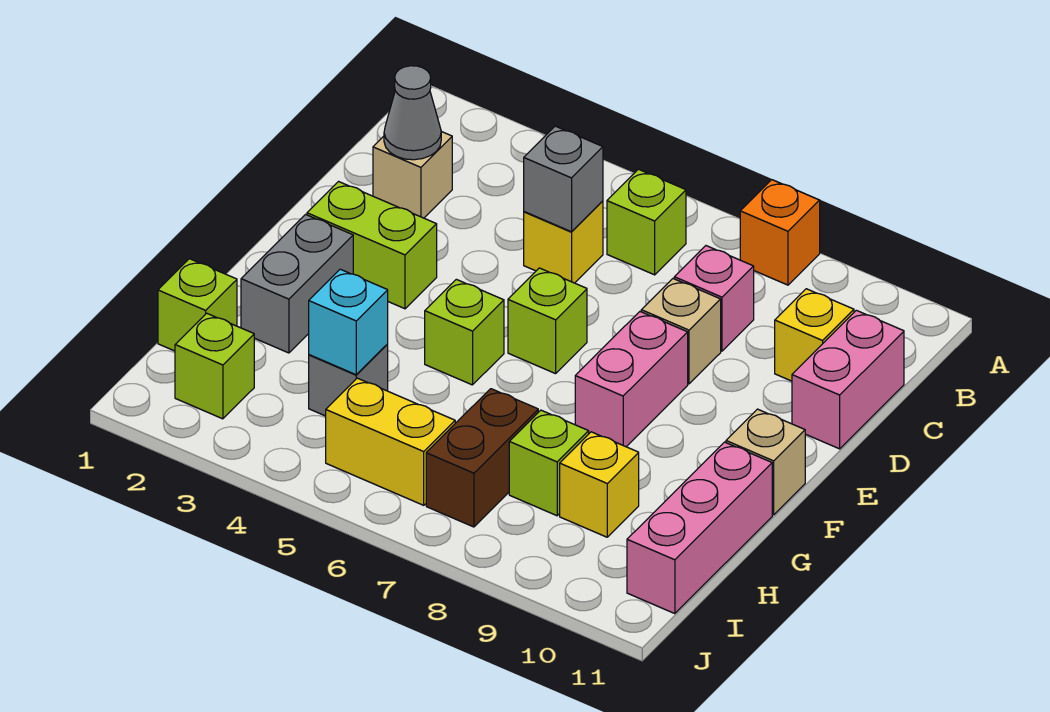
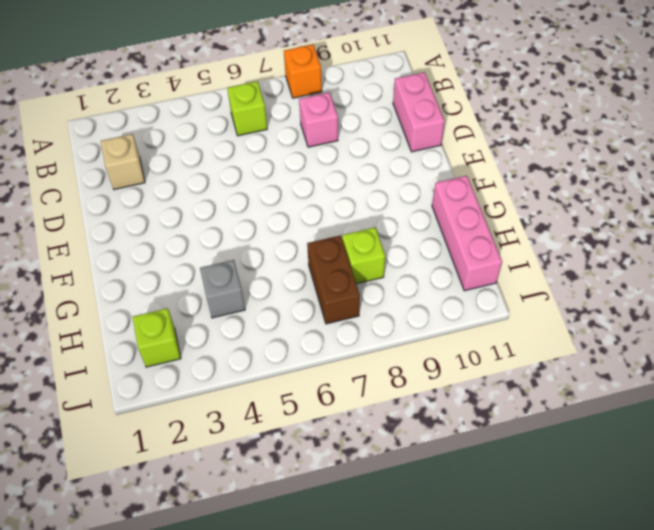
none -> yellow 1x1 brick [524,201,603,283]
none -> yellow 1x1 brick [775,289,854,381]
none -> tan 1x1 brick [641,279,721,384]

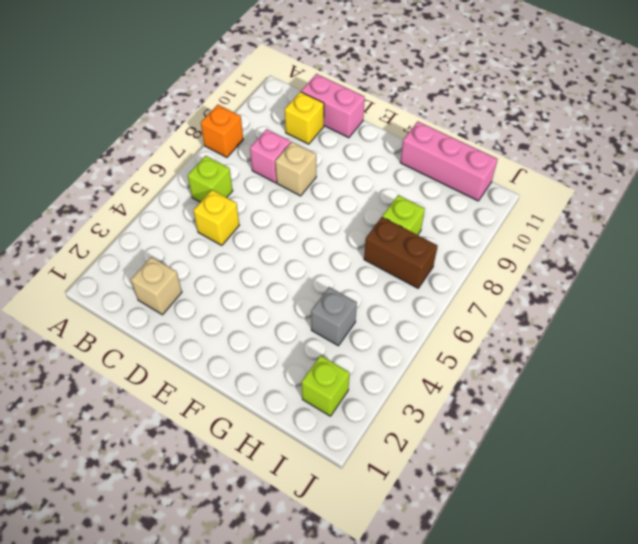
none -> lime 1x2 brick [307,182,437,309]
none -> lime 1x1 brick [508,268,587,374]
none -> pink 1x2 brick [575,312,688,447]

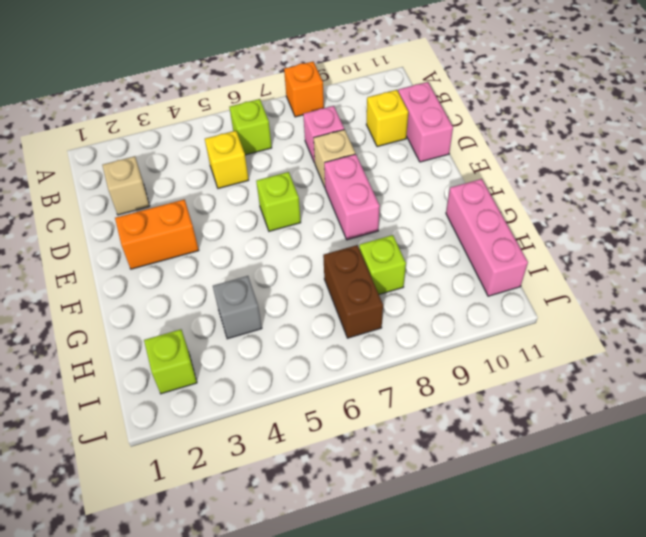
orange 1x2 brick [115,199,199,269] -> lime 1x2 brick [307,182,437,309]
none -> grey 1x2 brick [241,215,353,353]
none -> lime 1x1 brick [425,279,504,385]
none -> tan 1x1 brick [726,409,805,515]

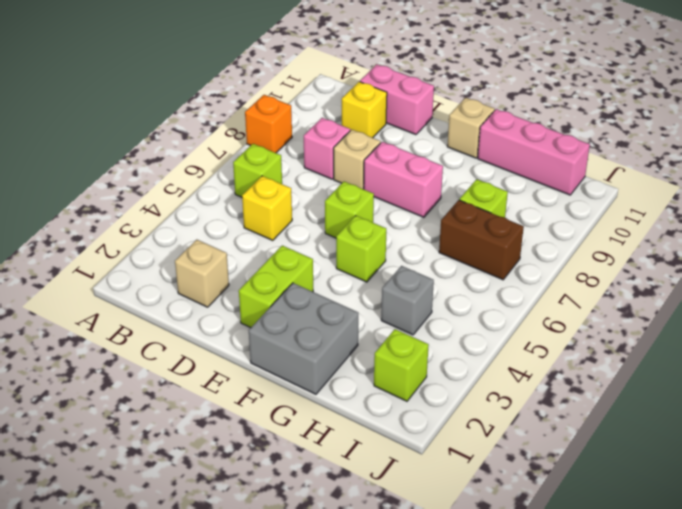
grey 2x2 brick [249,283,358,394] -> grey 1x2 brick [241,215,353,353]
none -> lime 1x1 brick [158,259,237,351]
none -> yellow 1x1 brick [560,432,639,537]
none -> yellow 1x2 brick [326,378,455,505]

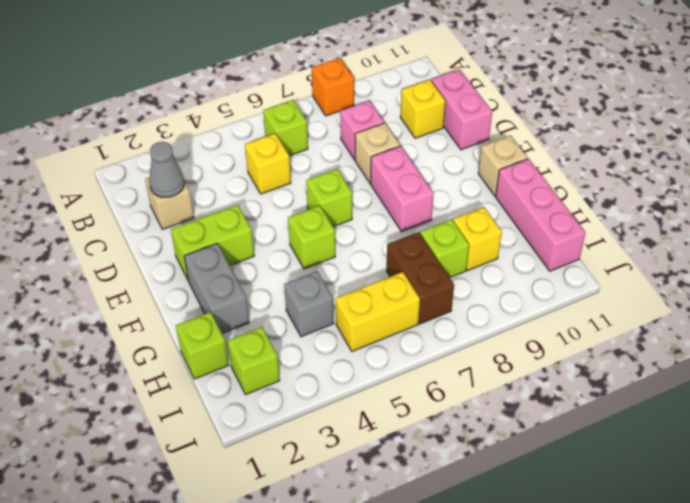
none -> grey 1x1 brick [524,126,603,232]
none -> cyan 1x1 brick [309,269,388,375]

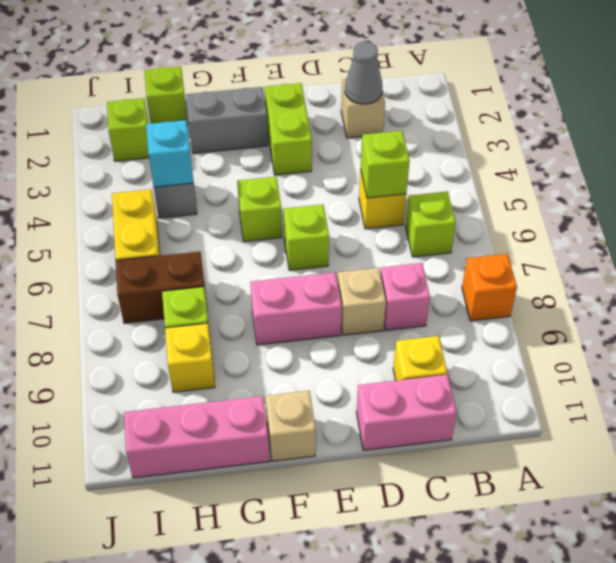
lime 1x1 brick [361,131,410,198] -> grey 1x1 brick [524,126,603,232]

